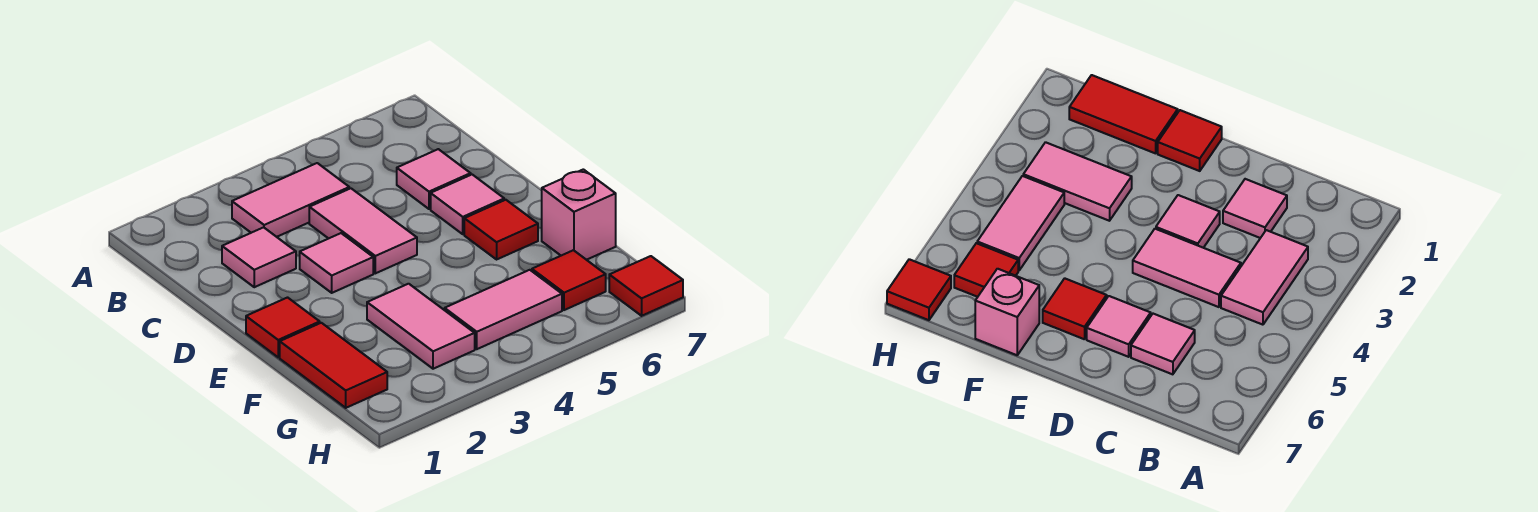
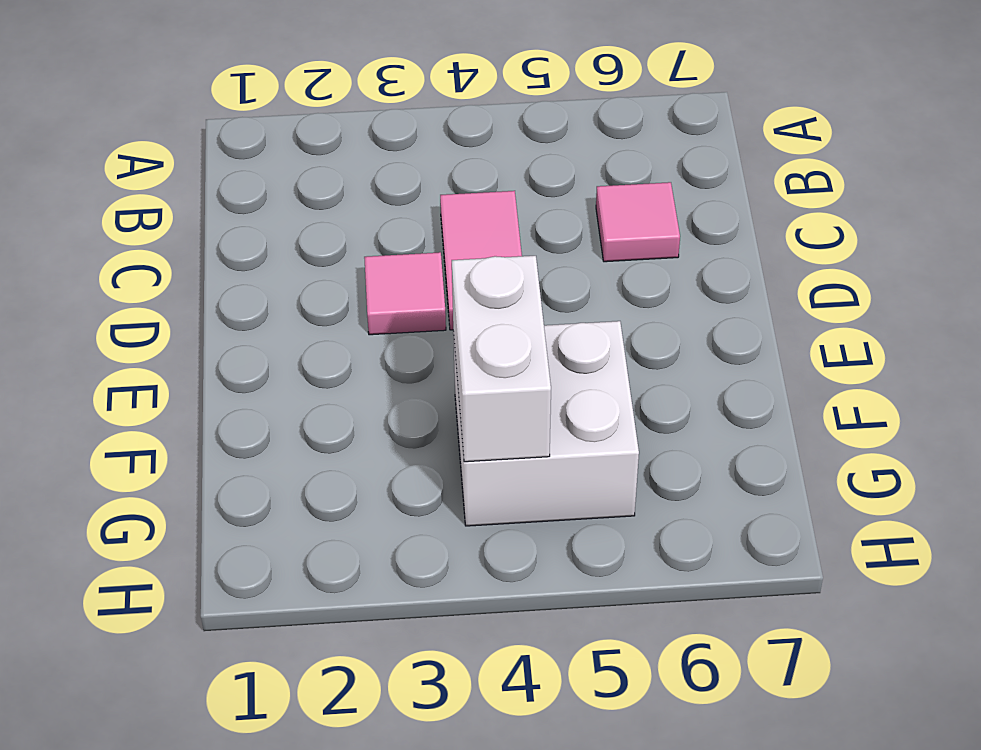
white 2x2 brick [453,321,639,526] -> pink 1x2 tile [445,270,562,349]
white 1x2 brick [452,256,551,462] -> none
none -> pink 1x2 tile [232,163,349,237]
none -> pink 1x1 tile [222,227,296,287]
none -> pink 1x1 tile [431,175,504,234]

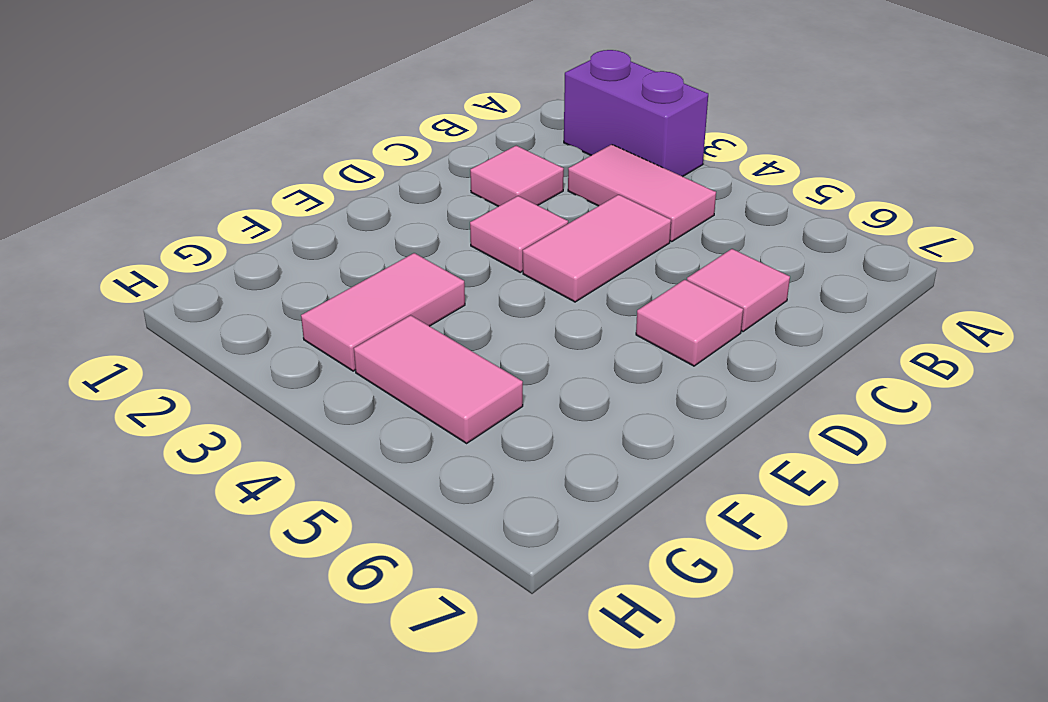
purple 1x2 brick [564,50,708,177] -> none
none -> red 1x1 tile [246,298,320,357]
none -> red 1x1 tile [464,200,538,259]
none -> red 1x2 tile [280,323,387,408]

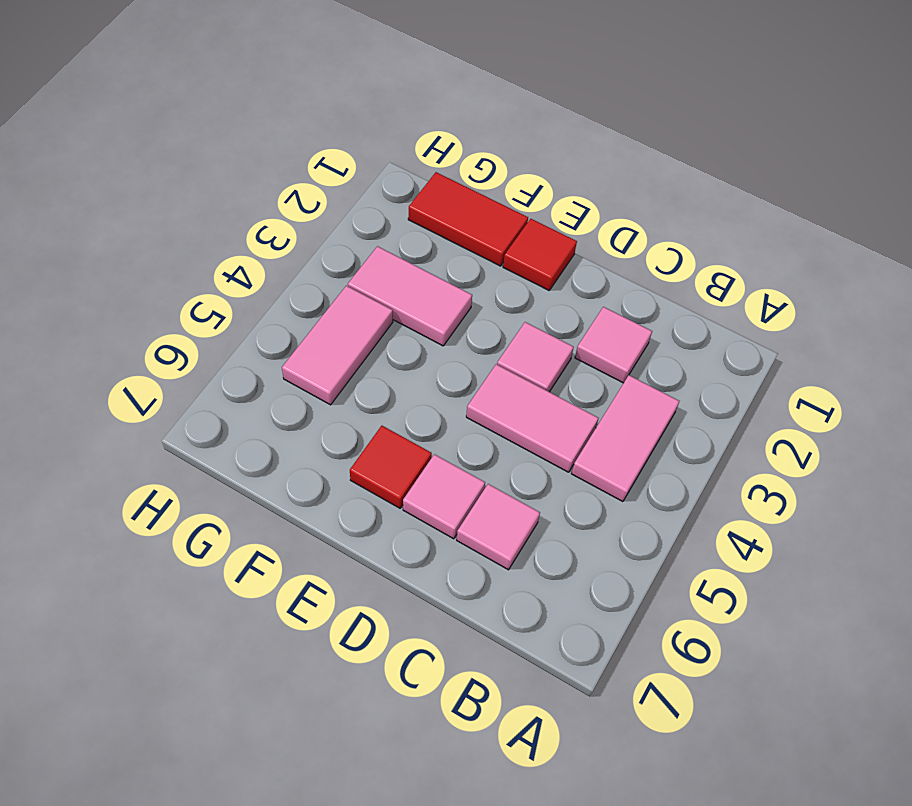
none -> pink 1x1 brick [542,169,616,260]
none -> red 1x1 tile [532,250,606,310]
none -> red 1x1 tile [609,256,683,316]

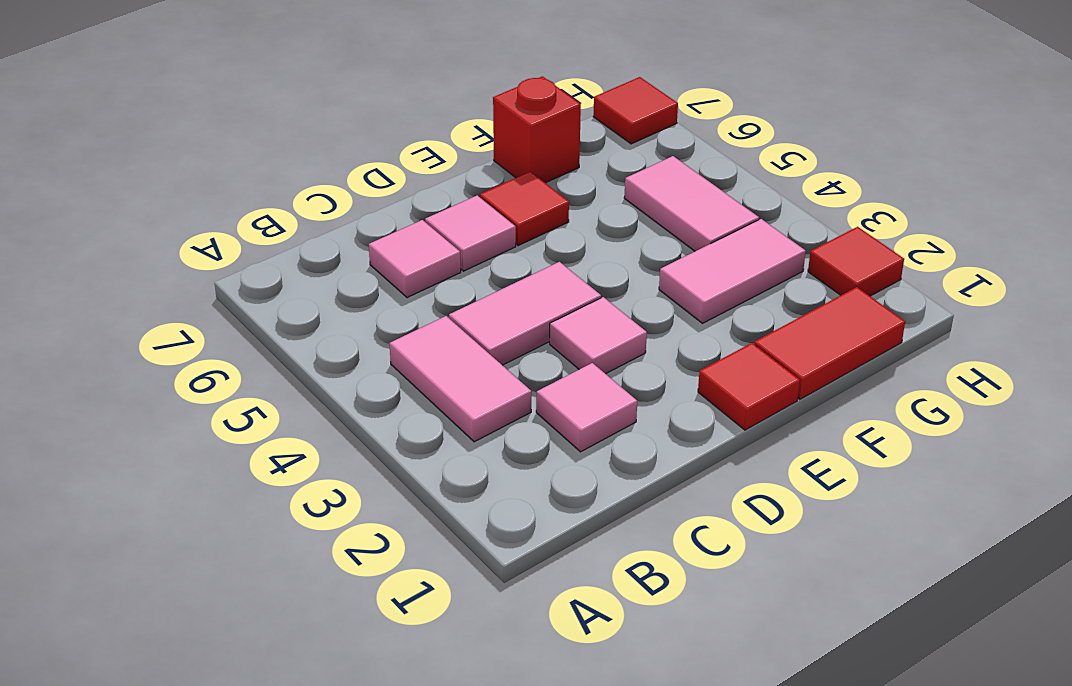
red 1x1 brick [493,76,581,183] -> pink 1x1 brick [542,169,616,260]
red 1x1 tile [808,227,904,296] -> red 1x1 tile moved to [532,250,606,310]

